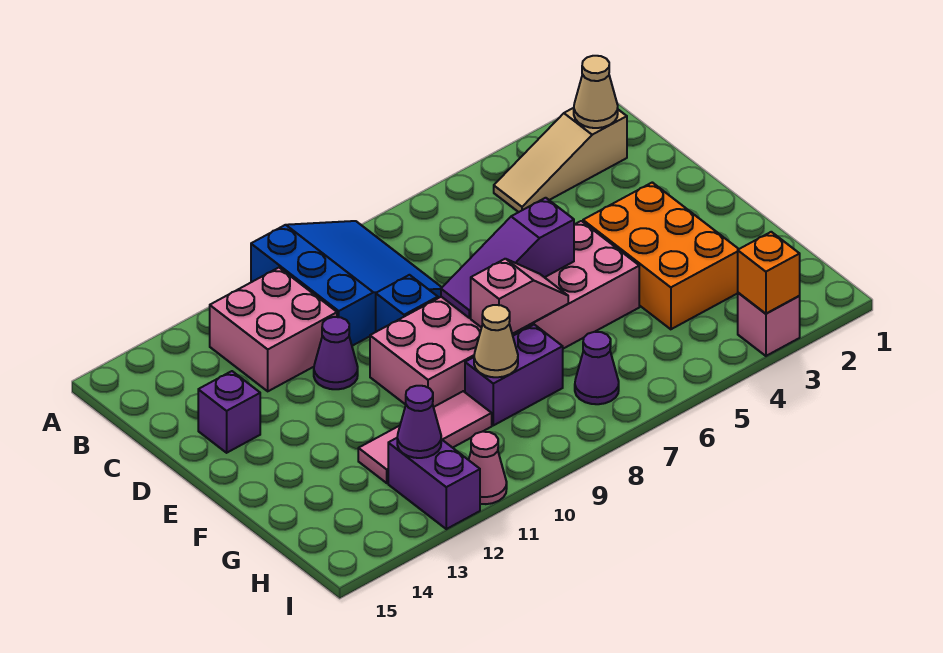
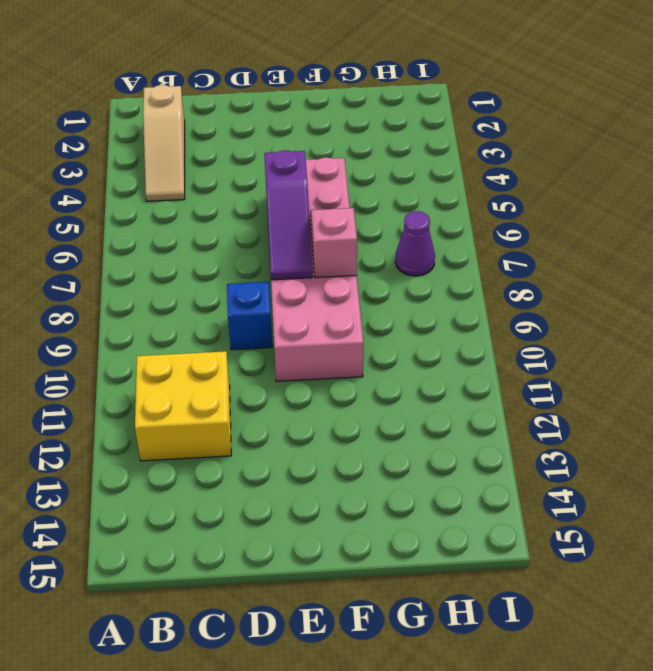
yellow 2x2 brick [135,351,231,461] -> pink 2x2 brick [210,268,337,391]
none -> blue 3x3 slope [251,221,442,346]
none -> purple 1x1 cone [314,317,358,389]
none -> purple 1x1 brick [198,371,260,453]

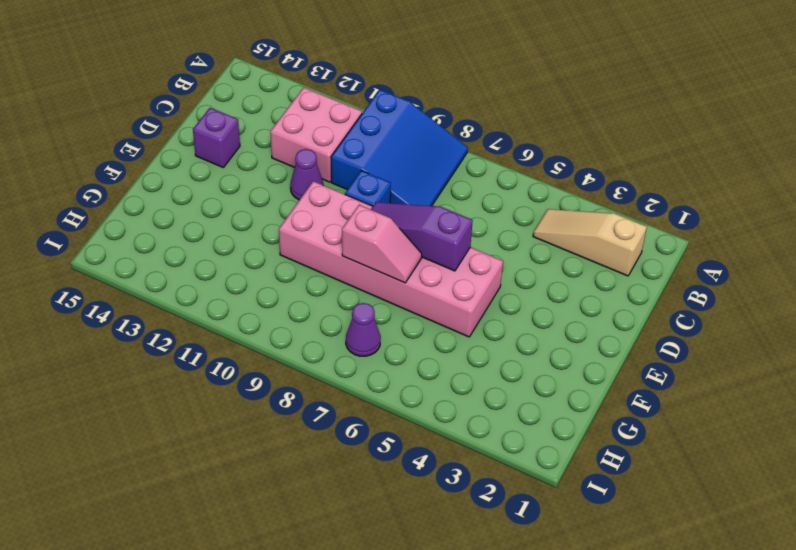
none -> orange 2x3 brick [583,182,738,329]
none -> purple 1x2 brick [465,325,563,425]
none -> pink 1x3 tile [358,391,492,483]

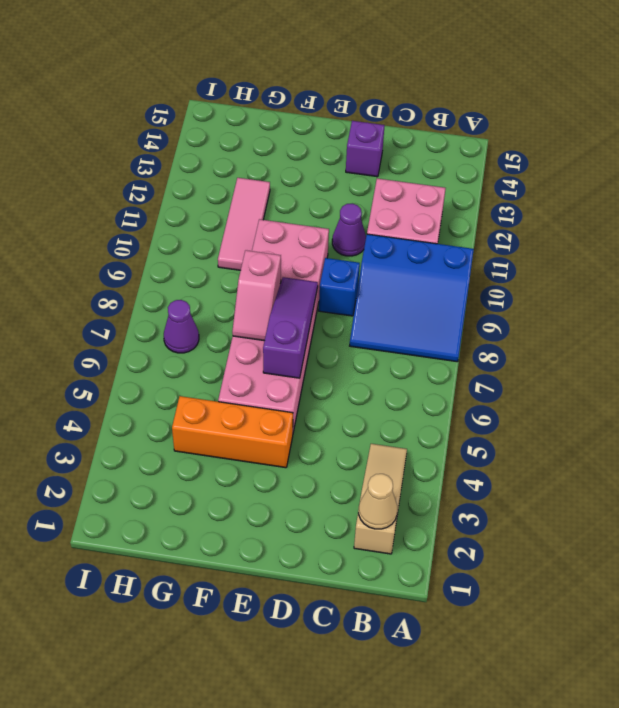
orange 1x3 brick [172,396,293,468] -> orange 2x3 brick [583,182,738,329]
none -> purple 1x2 brick [465,325,563,425]
none -> purple 1x2 brick [388,438,480,529]
none -> pink 1x1 brick [738,293,800,356]

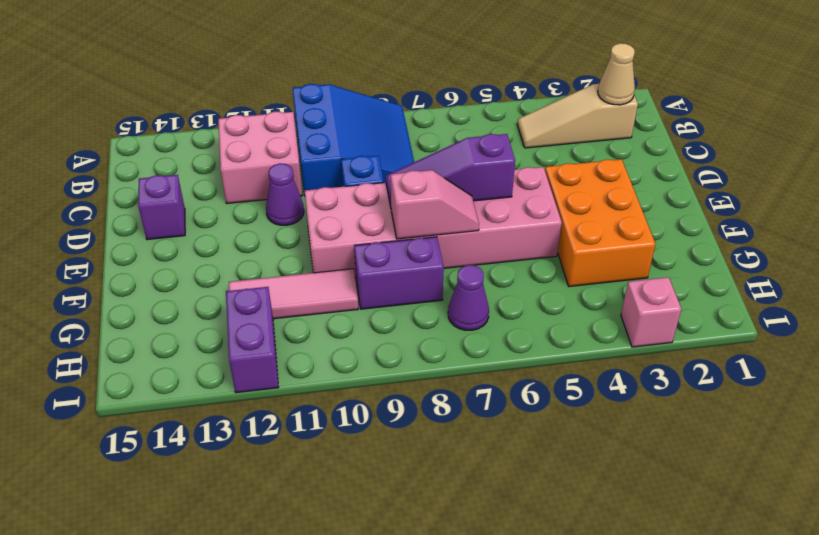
none -> pink 1x1 cone [469,432,507,504]
none -> tan 1x1 cone [474,305,518,377]
none -> purple 1x1 cone [397,386,441,458]

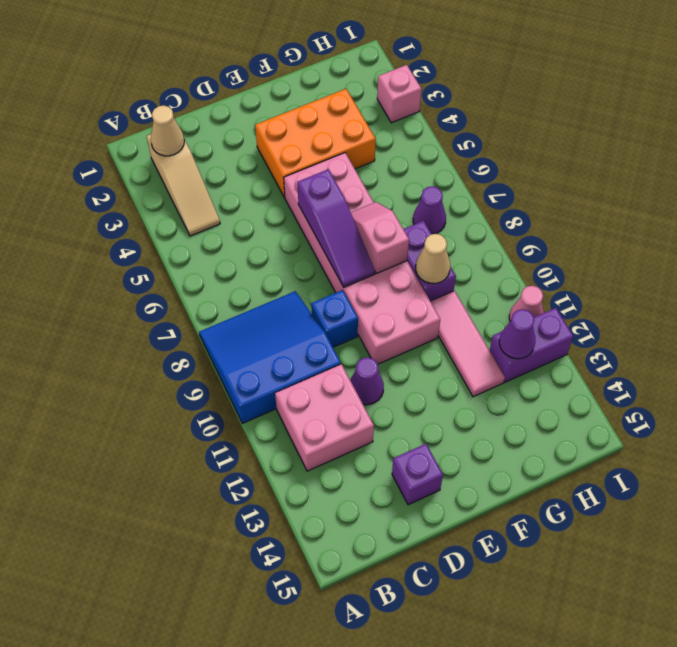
none -> orange 1x1 brick [738,232,800,314]

